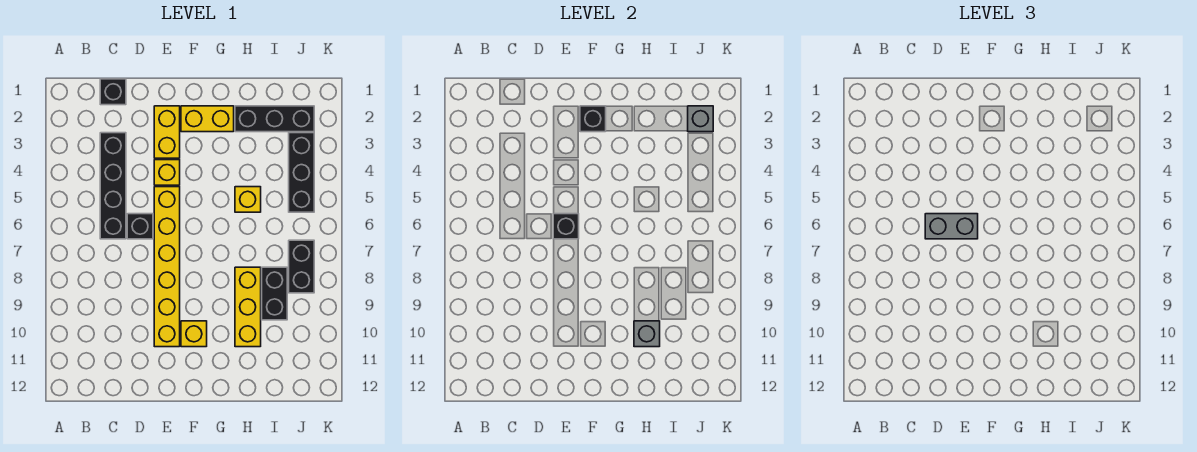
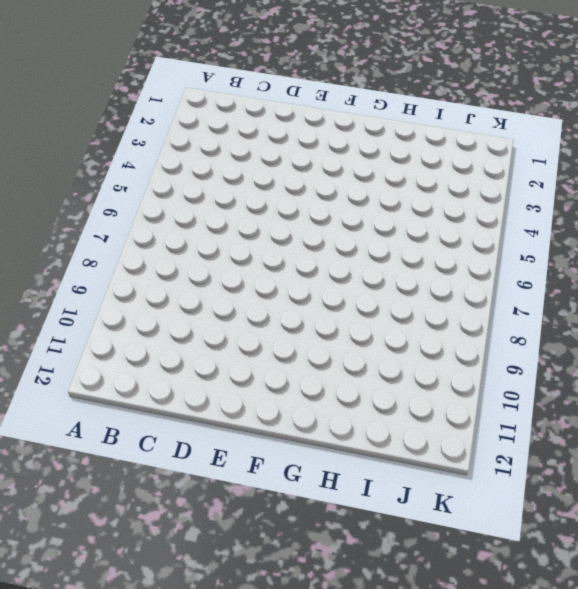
none -> black 1x1 brick [100,79,126,105]
none -> black 1x4 brick [100,133,126,239]
none -> black 1x1 brick [127,214,153,239]

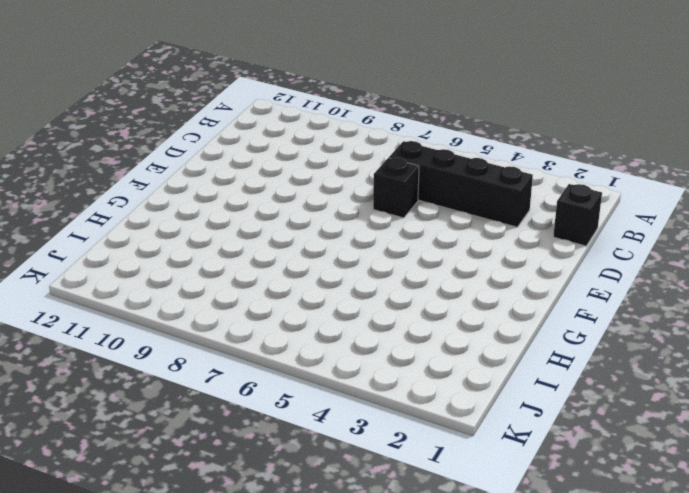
none -> yellow 1x2 brick [154,106,180,158]
none -> yellow 1x1 brick [154,160,180,185]
none -> yellow 1x6 brick [154,187,180,347]

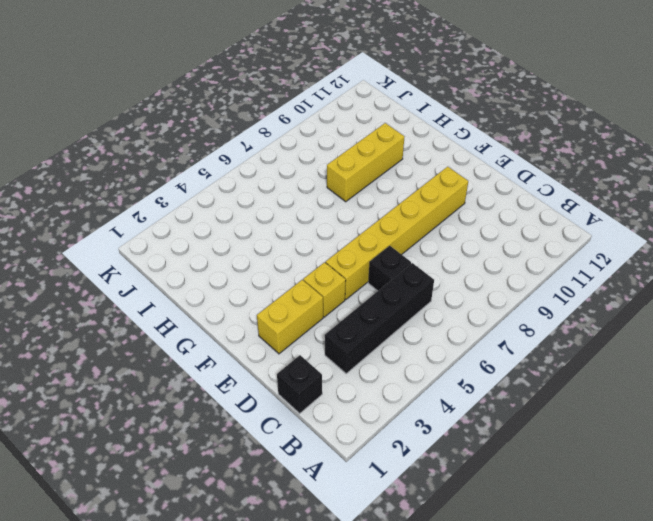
none -> yellow 1x2 brick [181,106,234,132]
none -> yellow 1x1 brick [181,321,207,347]
none -> black 1x3 brick [235,106,314,132]

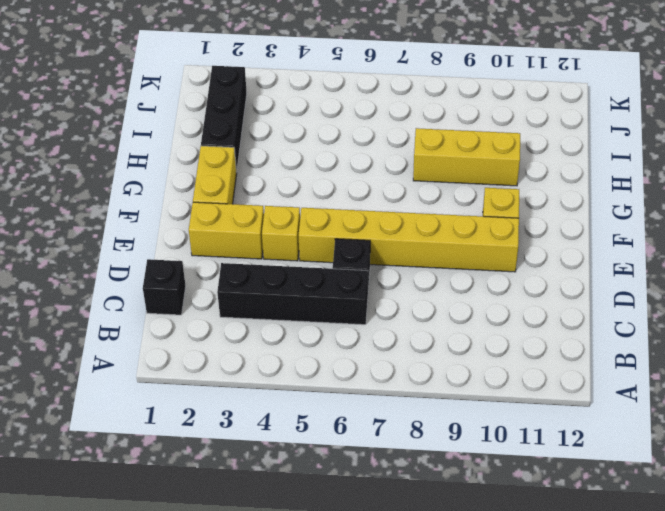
none -> yellow 1x1 brick [235,187,261,212]
none -> black 1x2 brick [262,267,287,320]
none -> black 1x3 brick [289,133,314,212]

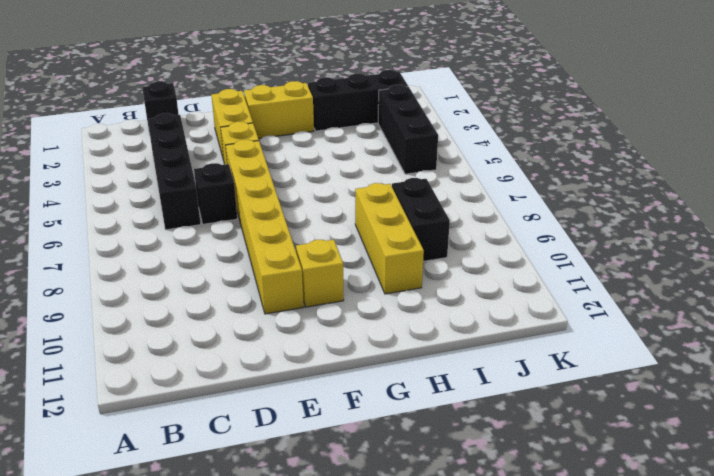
none -> yellow 1x1 brick [235,187,261,212]
none -> black 1x2 brick [289,240,314,293]
none -> black 1x1 brick [553,214,579,239]

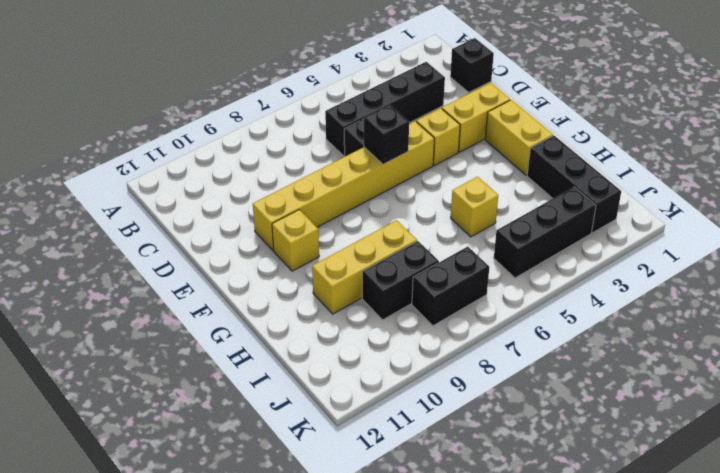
none -> black 1x1 brick [580,106,606,132]
none -> grey 1x1 brick [634,321,660,347]
none -> grey 1x1 brick [688,106,713,132]

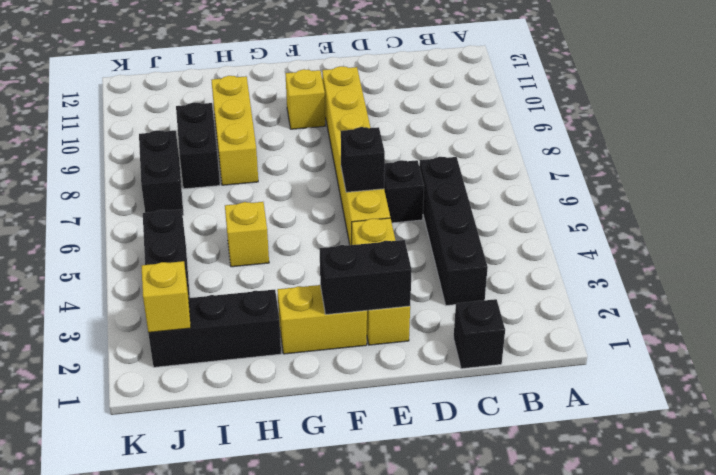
black 1x2 brick [319,240,412,315] -> black 1x1 brick [580,106,606,132]
yellow 1x1 brick [141,261,191,332] -> grey 1x1 brick [688,106,713,132]
none -> grey 1x1 brick [634,321,660,347]
none -> grey 1x2 brick [925,214,978,239]

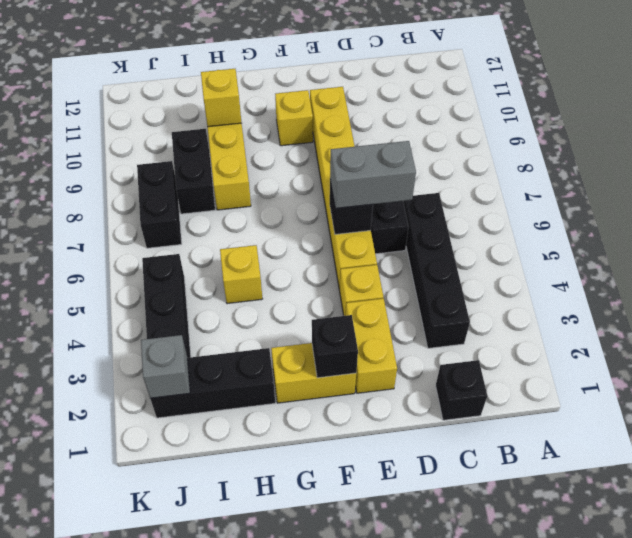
yellow 1x1 brick [201,69,242,127] -> grey 1x1 brick [634,321,660,347]

